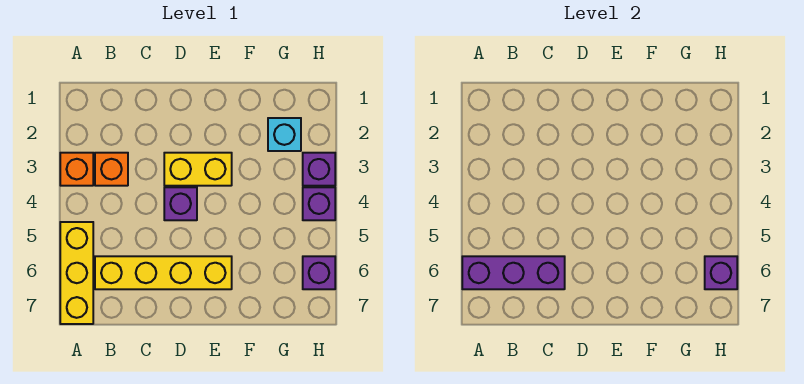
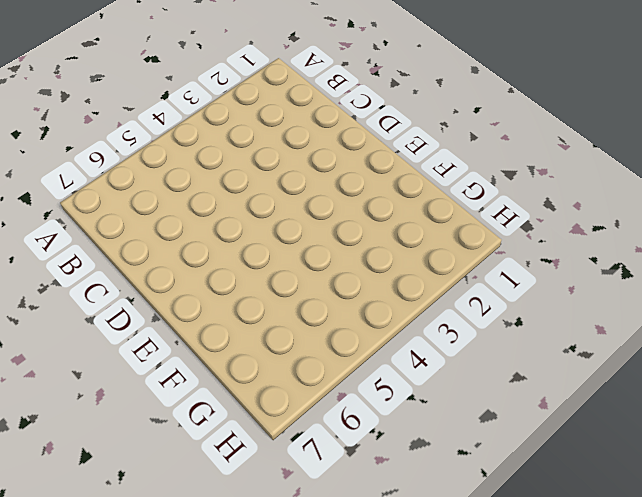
none -> orange 1x1 brick [60,153,93,186]
none -> yellow 1x3 brick [60,222,93,324]
none -> orange 1x1 brick [95,153,128,186]

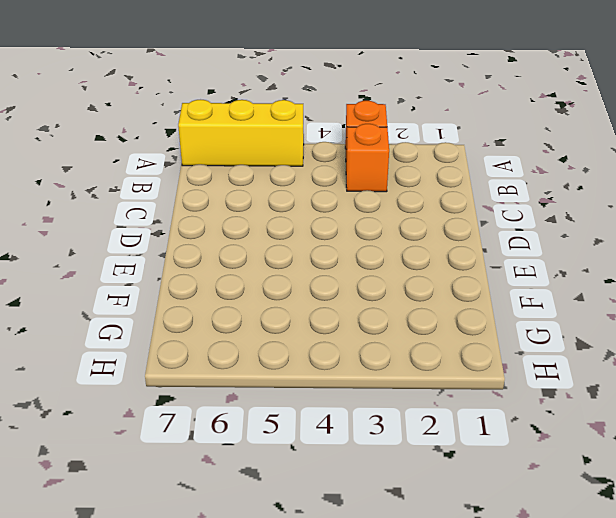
none -> yellow 1x4 brick [95,256,232,289]
none -> yellow 1x2 brick [164,153,232,186]
none -> purple 1x1 brick [164,187,197,220]

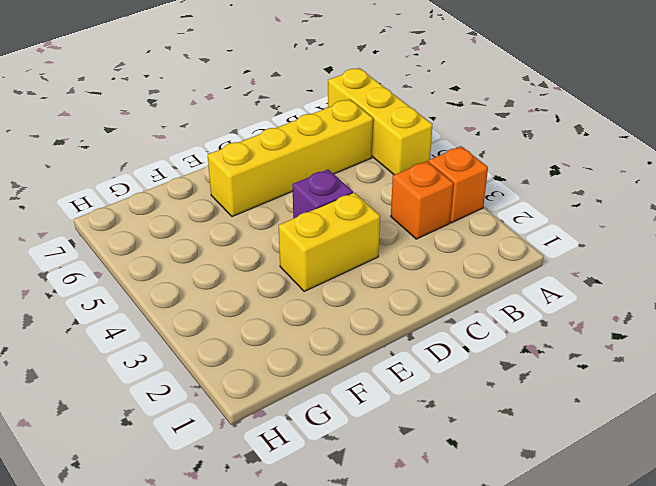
none -> cyan 1x1 brick [268,118,301,151]
none -> purple 1x1 brick [303,153,335,186]
none -> purple 1x1 brick [303,187,335,220]

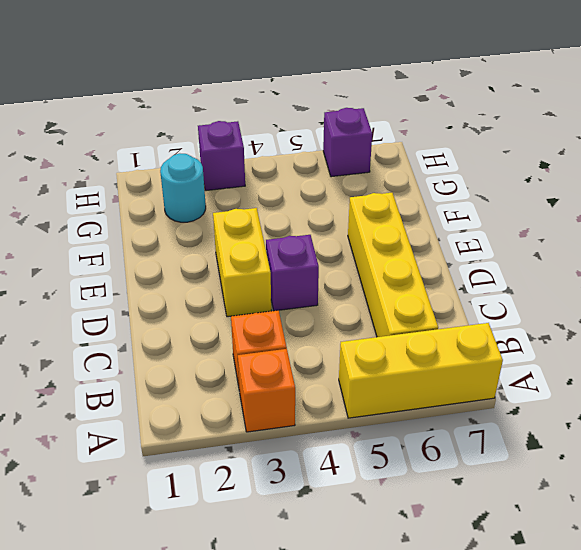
cyan 1x1 round brick [160,153,206,222] -> cyan 1x1 brick [268,118,301,151]
none -> purple 1x1 brick [303,187,335,220]
none -> purple 1x3 brick [462,256,565,289]
none -> purple 1x1 brick [705,256,737,289]

